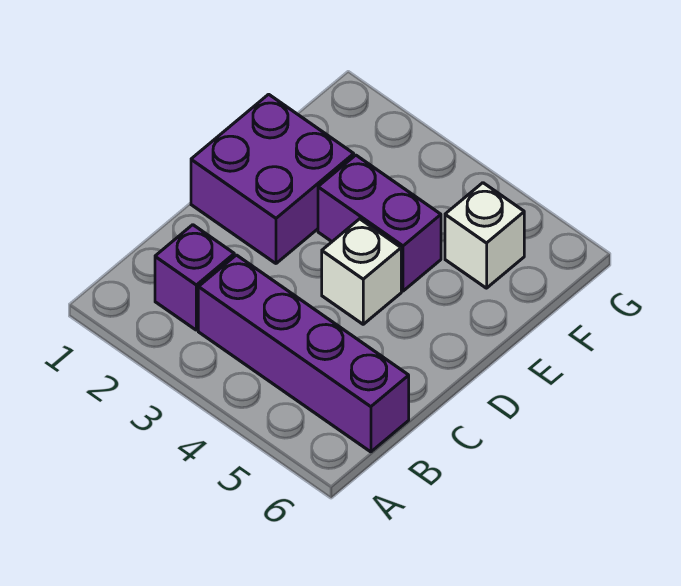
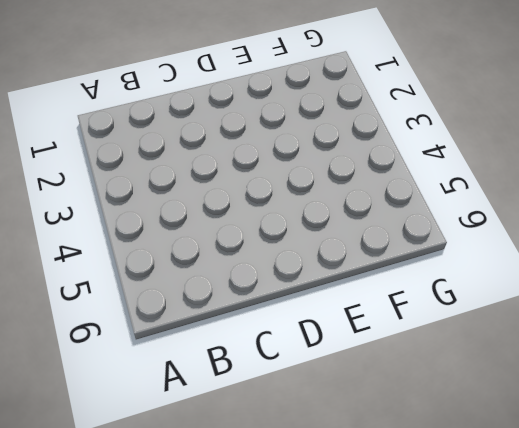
none -> purple 1x1 brick [155,225,234,330]
none -> purple 1x4 brick [198,255,409,452]

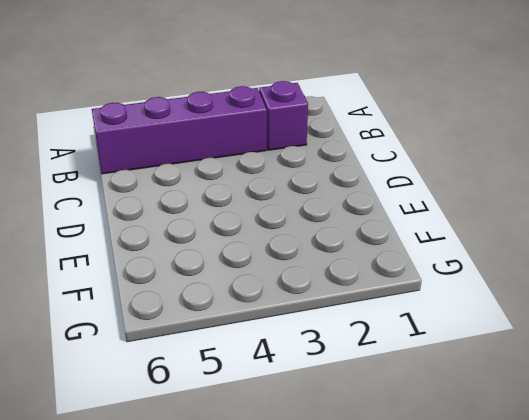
none -> purple 2x2 brick [191,94,354,263]
none -> white 1x1 brick [322,219,401,324]

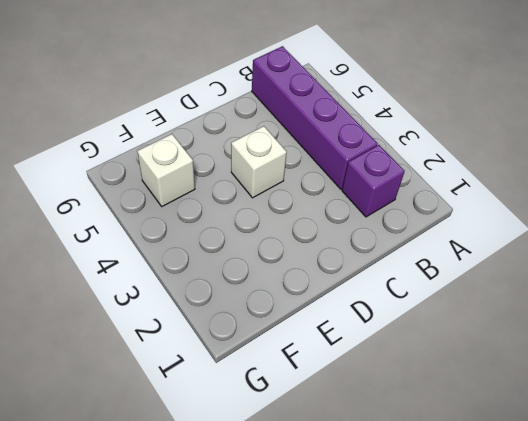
none -> purple 2x2 brick [191,94,354,263]
none -> purple 1x2 brick [318,155,441,291]

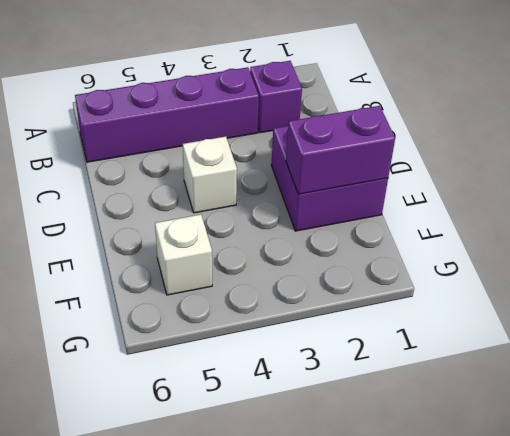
purple 1x2 brick [286,106,395,194] -> purple 1x2 brick moved to [318,155,441,291]

